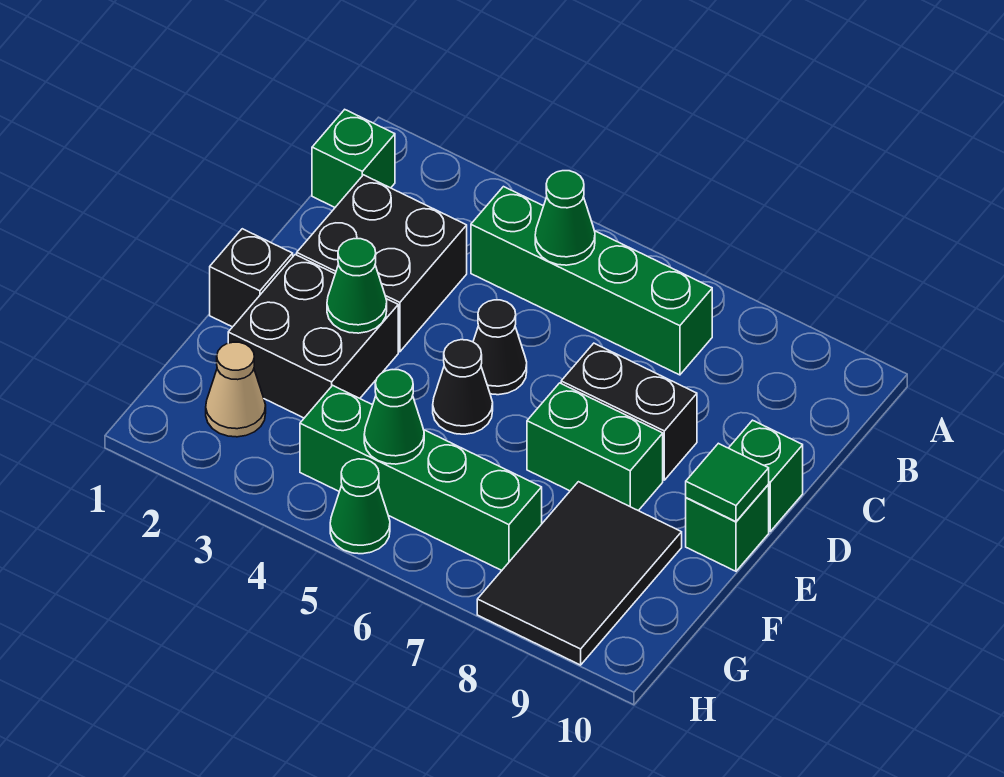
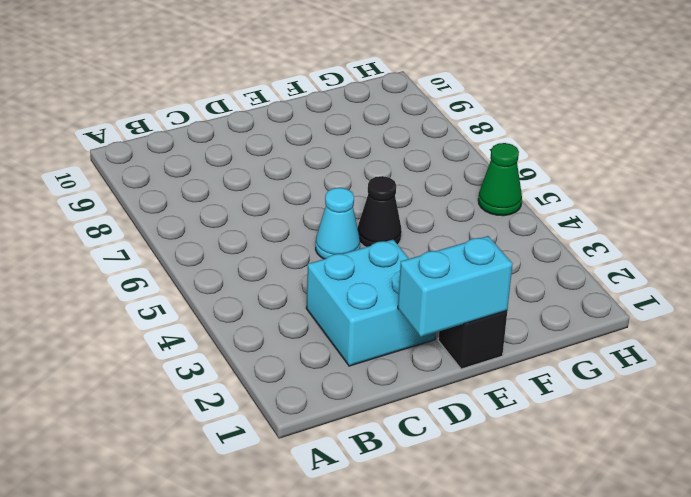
cyan 2x2 brick [306,240,436,366] -> black 2x2 brick [297,175,467,352]
cyan 1x2 brick [398,236,512,337] -> none
cyan 1x1 cone [316,188,360,259] -> black 1x1 cone [473,300,527,395]
none -> green 1x1 brick [312,110,395,207]
none -> green 1x4 brick [471,187,712,375]
none -> black 1x2 brick [561,343,697,480]

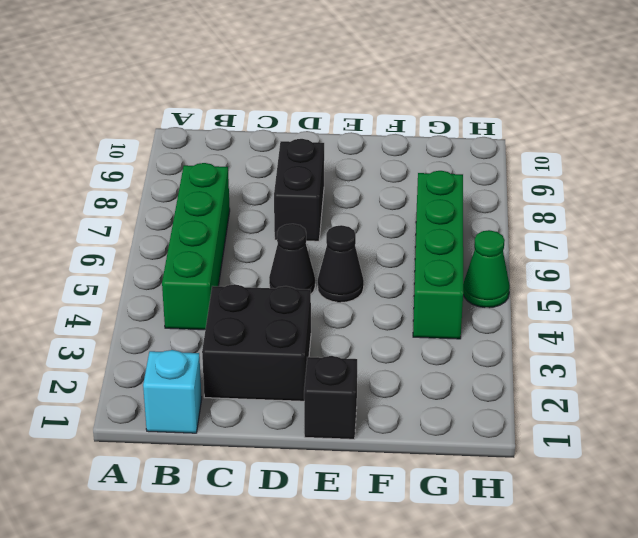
cyan 1x1 brick [143,350,202,433] -> green 1x1 brick [312,110,395,207]
none -> green 1x1 brick [729,420,803,531]
none -> black 2x2 brick [228,255,398,418]
none -> green 1x2 brick [527,383,663,511]

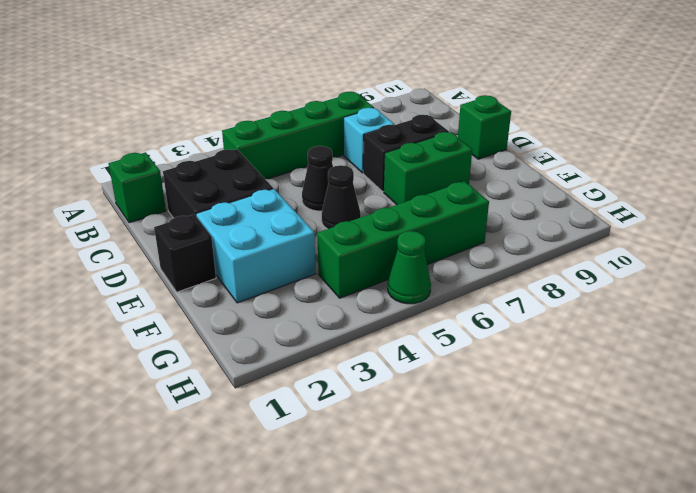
cyan 1x1 brick [344,108,394,173] -> none
cyan 2x2 brick [196,189,316,303] -> black 2x2 brick [228,255,398,418]
none -> green 1x1 brick [686,485,769,571]
none -> black 2x3 tile [477,482,682,665]
none -> tan 1x1 cone [206,342,266,437]

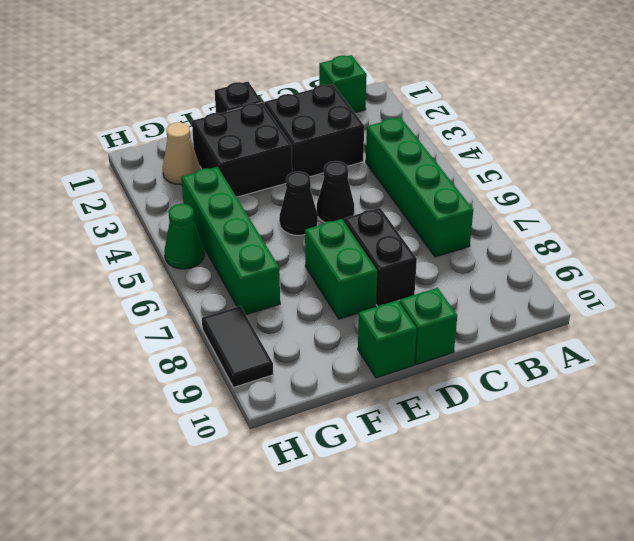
black 1x2 tile [202,306,273,387] -> black 2x3 tile [477,482,682,665]
none -> green 1x1 cone [535,171,595,265]
none -> green 1x1 cone [327,239,387,333]
none -> green 1x1 tile [686,443,769,522]

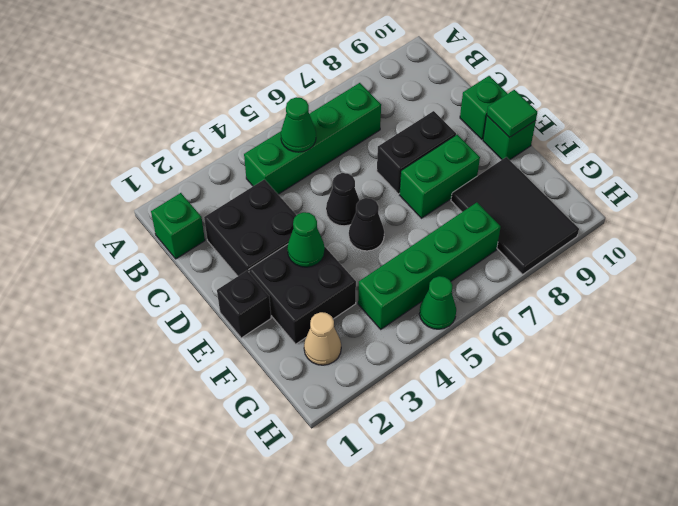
none -> green 1x1 cone [364,370,424,464]

